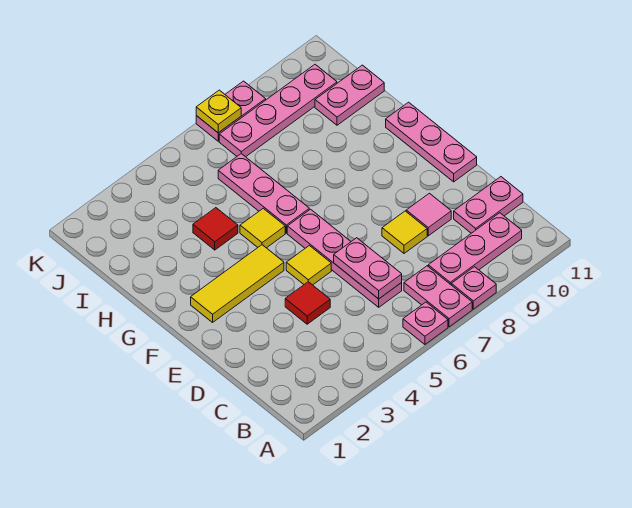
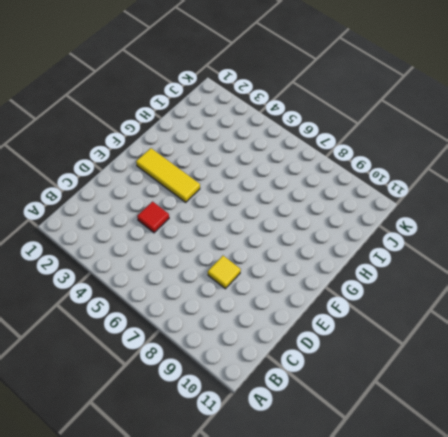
none -> pink 1x1 plate [403,302,448,344]
none -> pink 1x2 plate [404,266,472,327]
none -> pink 1x1 plate [451,267,496,309]

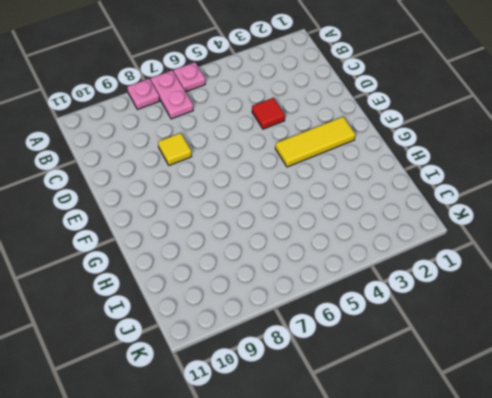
none -> pink 1x3 plate [428,213,522,284]
none -> pink 1x4 plate [287,209,402,307]
none -> pink 1x2 plate [454,177,523,233]

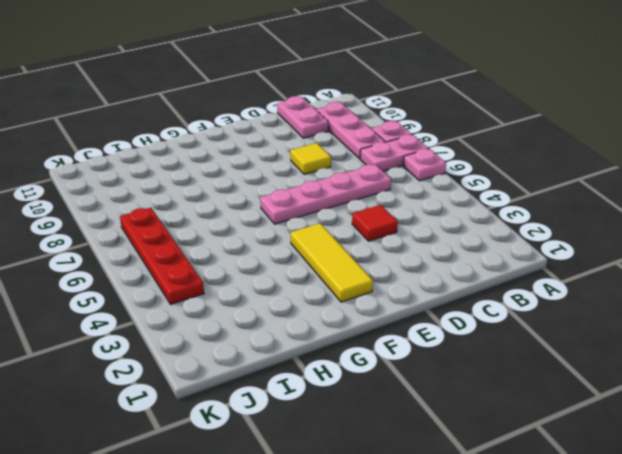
red 1x4 plate [120,208,204,304] -> pink 1x4 plate [219,64,337,157]
none -> pink 1x1 tile [406,193,451,236]
none -> yellow 1x1 tile [286,246,331,285]
none -> pink 1x3 plate [386,102,477,182]

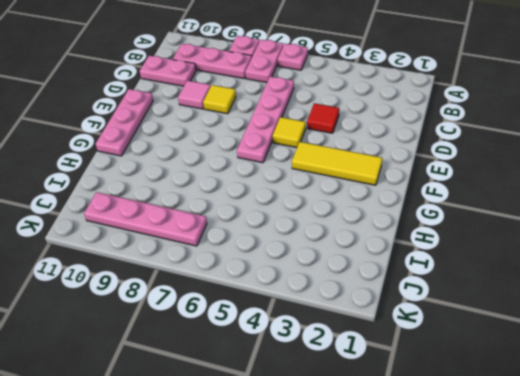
none -> yellow 1x1 tile [240,208,285,248]
none -> pink 1x3 plate [218,154,309,233]
none -> red 1x1 tile [193,208,238,250]

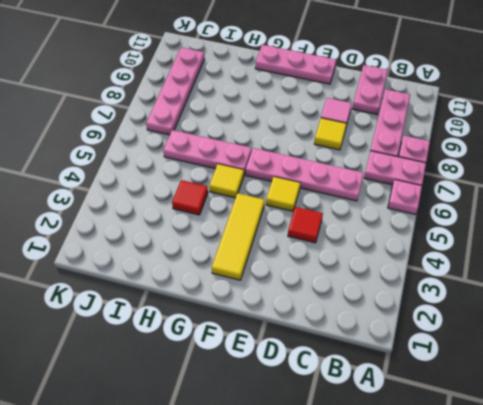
none -> pink 1x2 plate [315,65,384,125]
none -> pink 1x2 plate [196,81,266,141]
none -> pink 1x2 plate [334,238,402,299]

